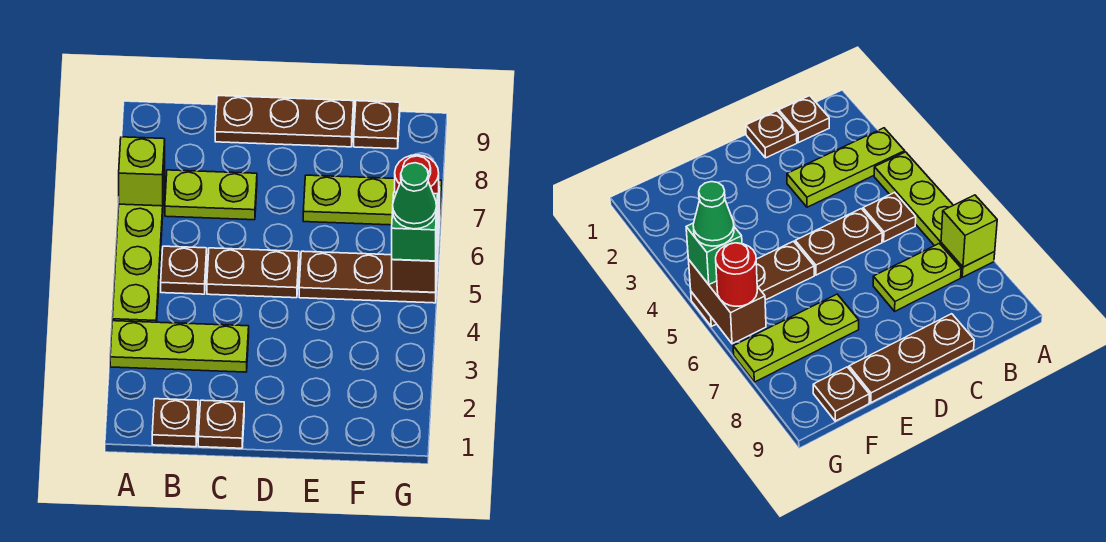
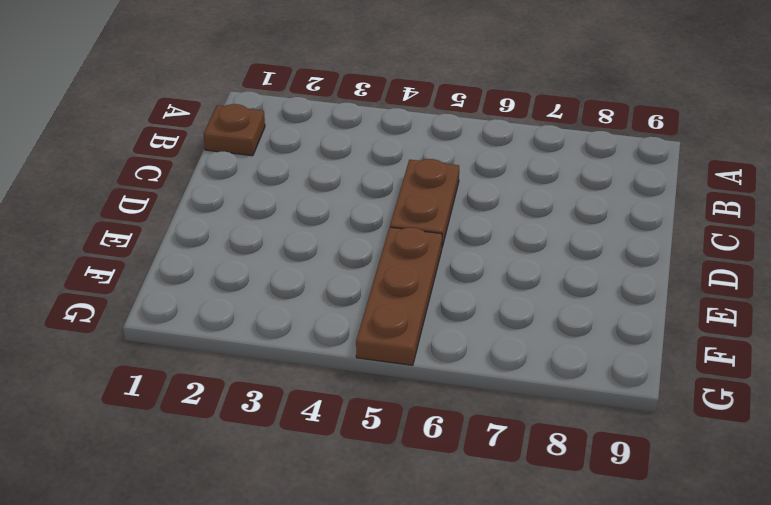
none -> lime 1x3 plate [110,321,249,372]
none -> lime 1x4 plate [112,172,165,322]
none -> brown 1x1 plate [161,246,207,294]

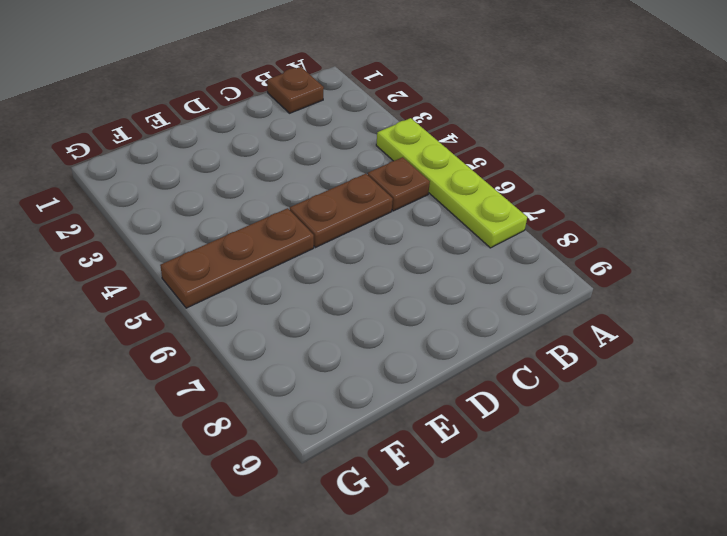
none -> lime 1x3 plate [110,321,249,372]
none -> lime 1x2 plate [165,170,257,220]
none -> brown 1x1 plate [198,400,244,448]

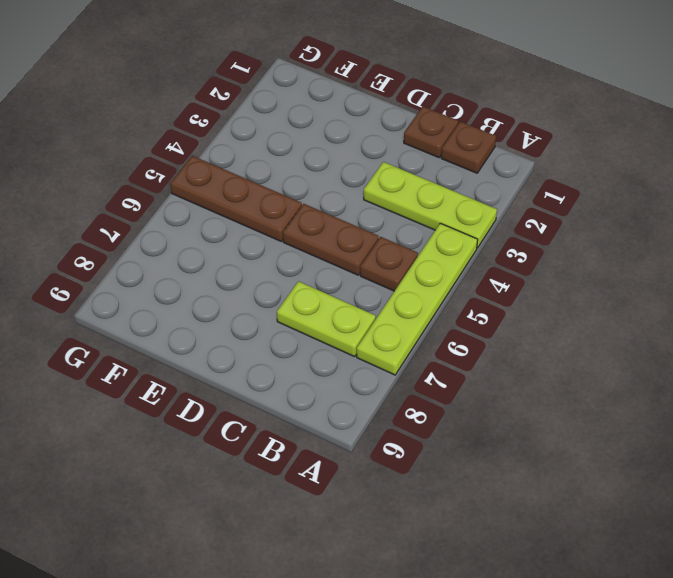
none -> brown 1x3 plate [215,96,354,147]
none -> lime 1x3 plate [303,175,442,226]
none -> brown 1x1 plate [354,101,400,149]

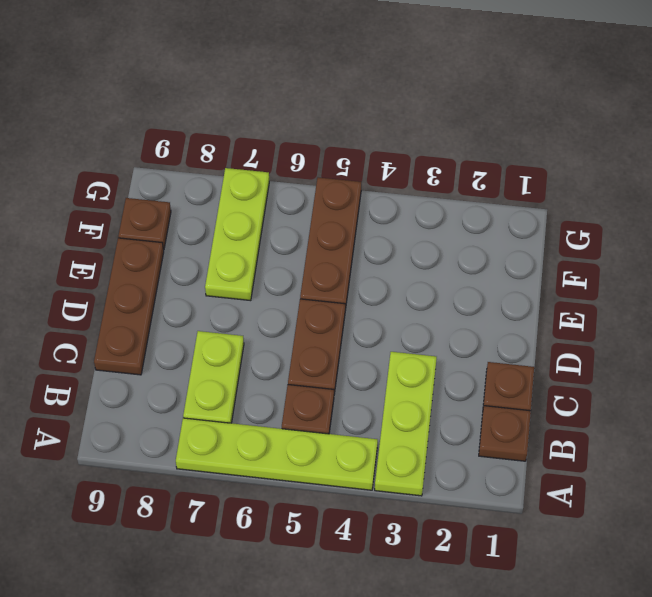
none -> lime 1x1 brick [119,137,165,206]
none -> brown 1x2 brick [392,187,440,292]
none -> green 1x1 brick [392,192,438,261]

